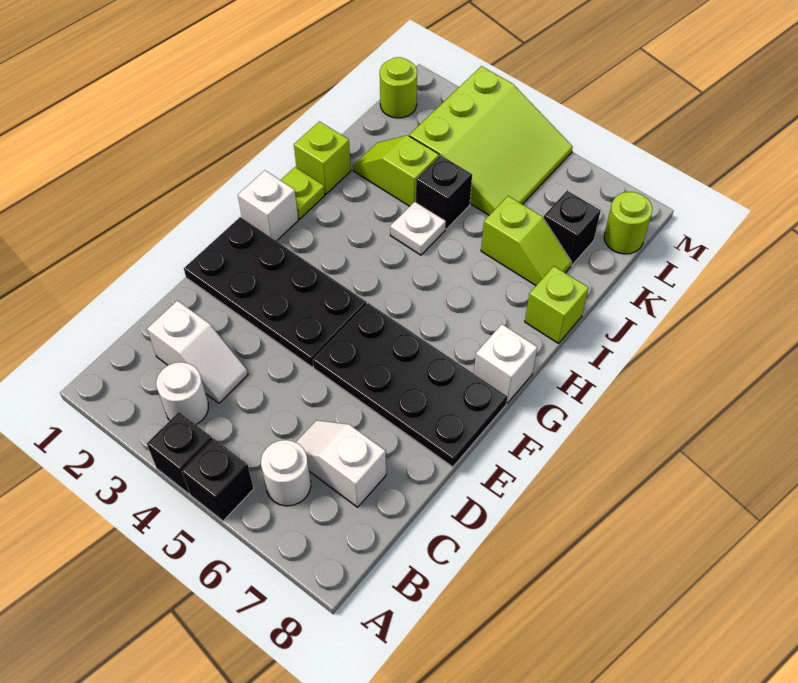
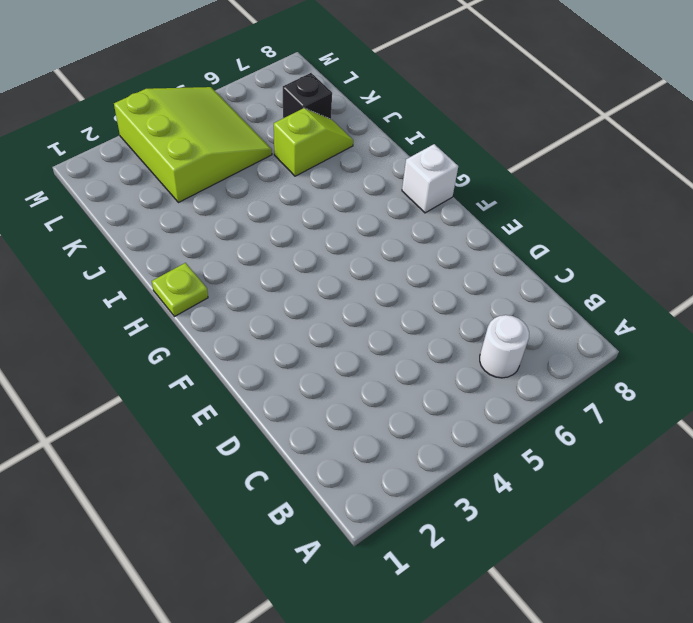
none -> black 1x1 brick [147,412,213,494]
none -> black 1x1 brick [182,439,254,521]
none -> white 1x1 round brick [156,362,208,424]

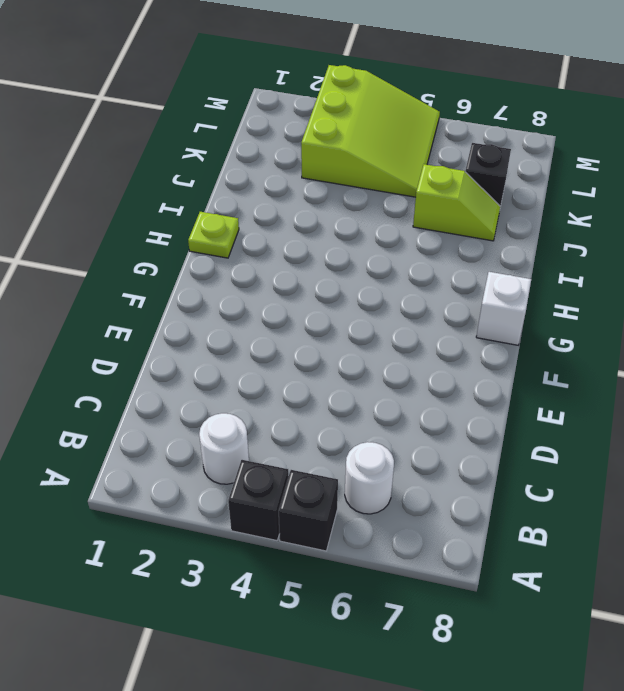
none -> white 1x2 slope [147,301,248,403]
none -> white 1x2 slope [296,420,386,507]
none -> black 2x4 plate [184,217,367,367]

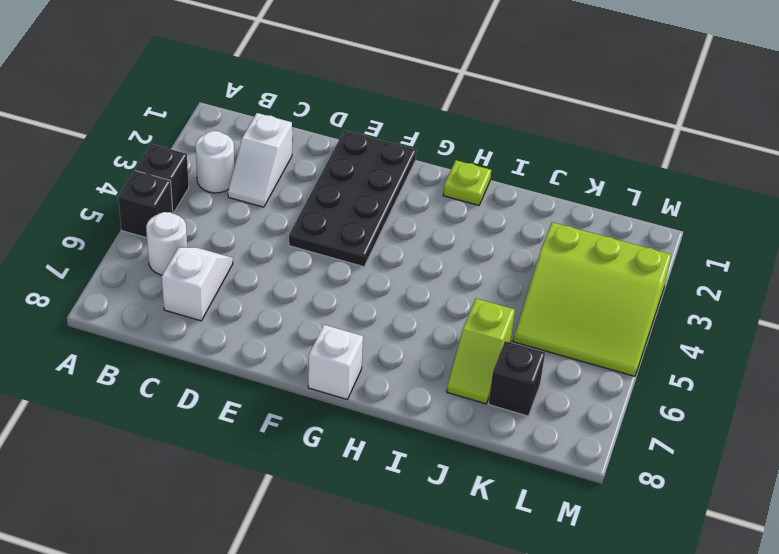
none -> black 2x4 plate [313,303,507,467]
none -> white 1x1 brick [238,170,298,241]
none -> lime 1x1 brick [294,121,351,194]

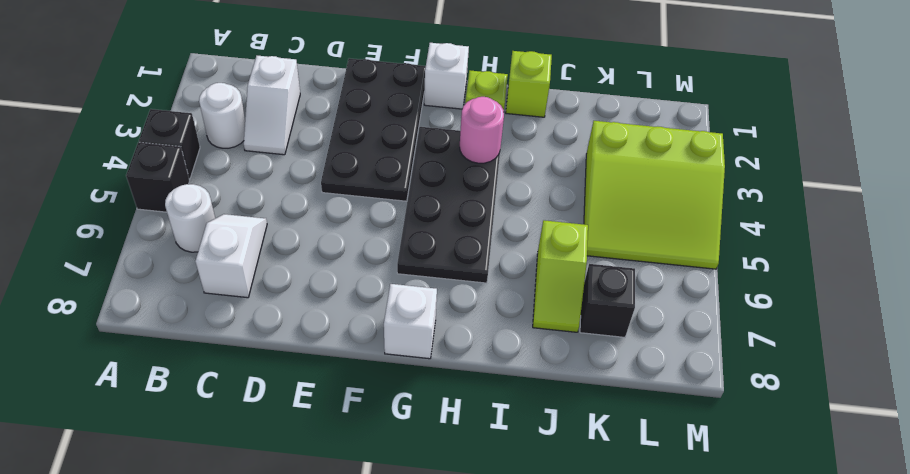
black 2x4 plate [397,127,500,283] -> black 2x4 plate moved to [313,303,507,467]
pink 1x1 round brick [460,97,504,163] -> none
none -> white 1x1 plate [390,202,446,255]
none -> lime 1x1 brick [525,266,589,343]
none -> lime 1x2 slope [353,135,439,206]

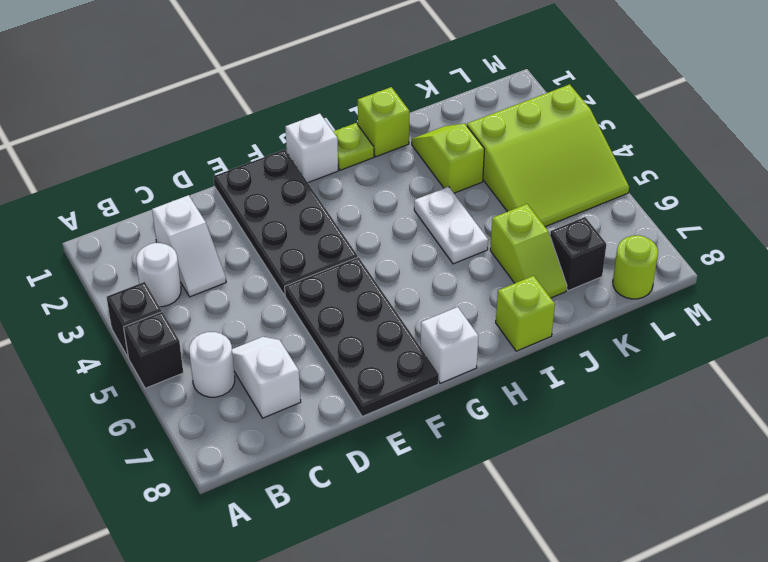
white 1x2 plate [414,187,488,264] -> white 1x1 plate [390,202,446,255]
none -> black 1x1 brick [416,155,472,229]
none -> lime 1x1 round brick [380,57,417,118]

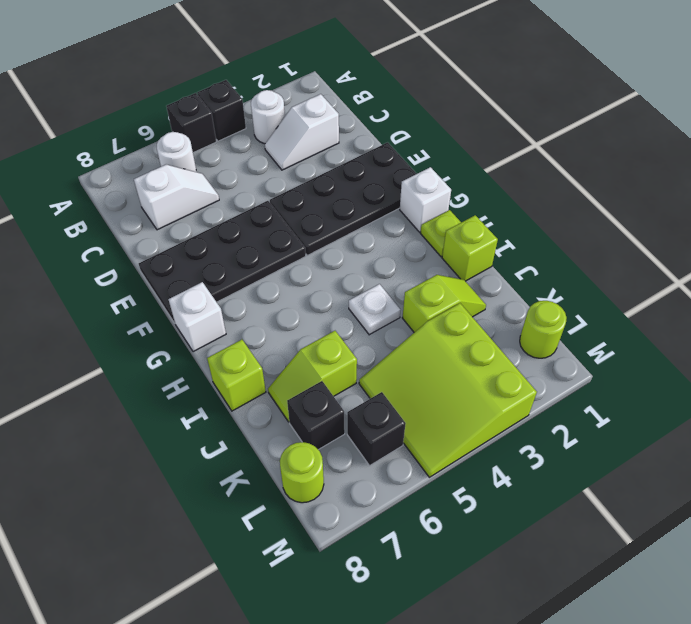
black 1x1 brick [347,392,406,466] -> black 1x1 brick moved to [416,155,472,229]

